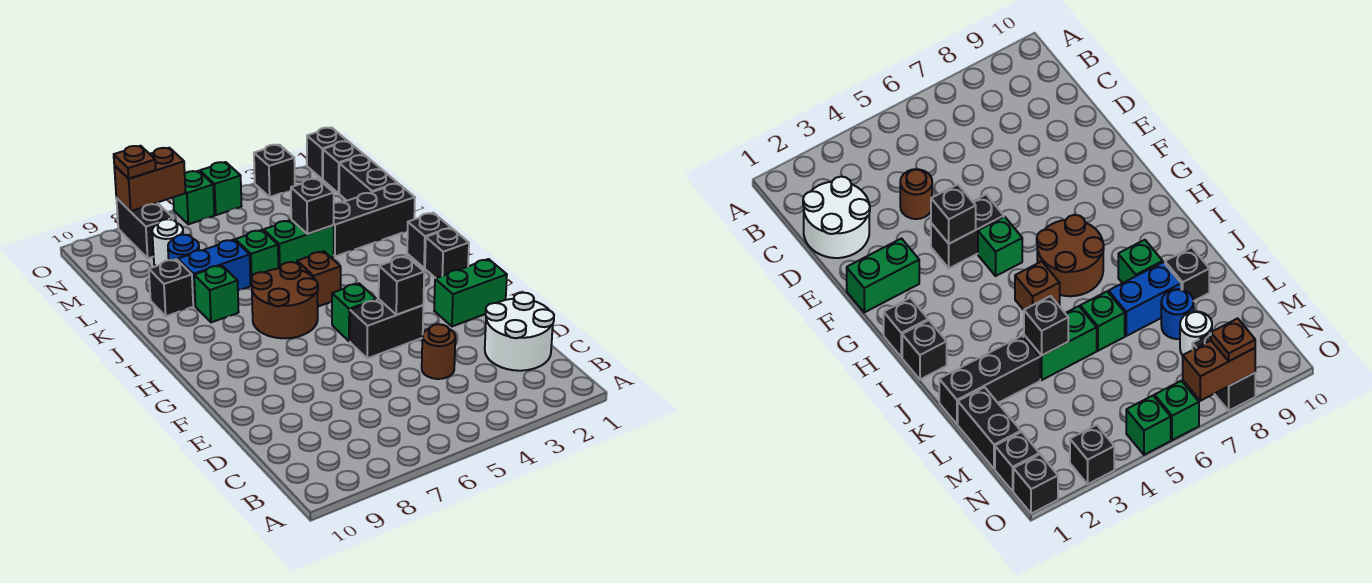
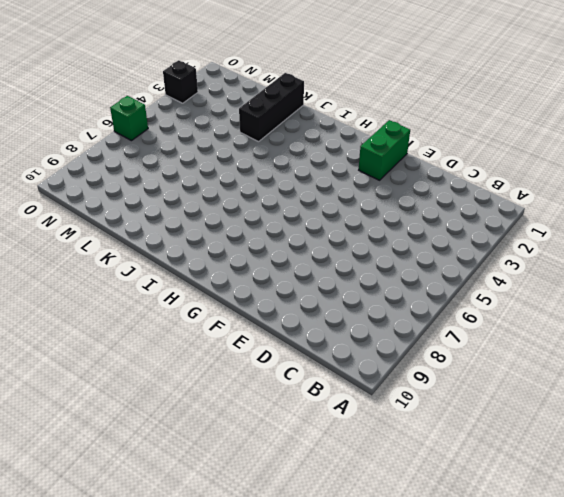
none -> white 2x2 round brick [485,293,554,371]
none -> brown 1x1 round brick [422,324,455,379]
none -> black 1x2 brick [350,299,423,358]

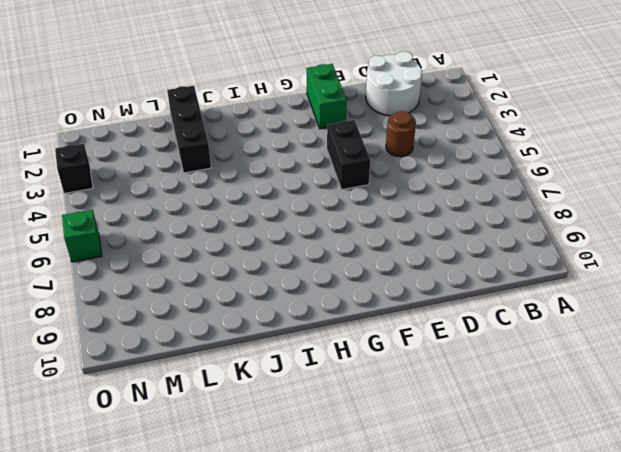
none -> green 1x1 brick [332,284,376,341]
none -> black 1x1 brick [425,228,469,278]
none -> brown 2x2 round brick [251,262,318,338]

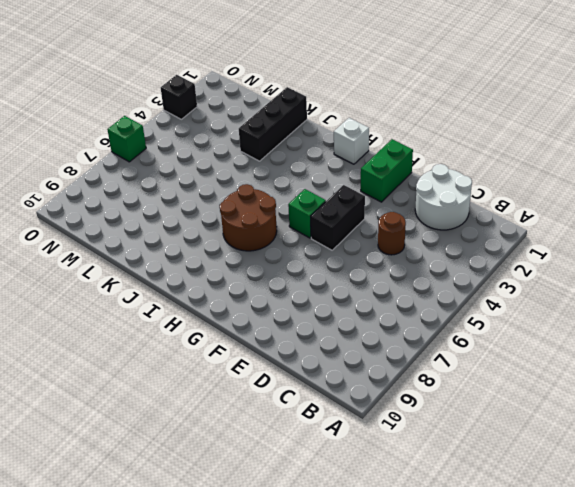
white 1x1 brick [334,118,369,164] -> black 1x1 brick [425,228,469,278]
none -> black 1x1 brick [407,213,451,268]
none -> brown 1x1 brick [297,251,341,306]
none -> green 1x1 brick [194,265,239,322]

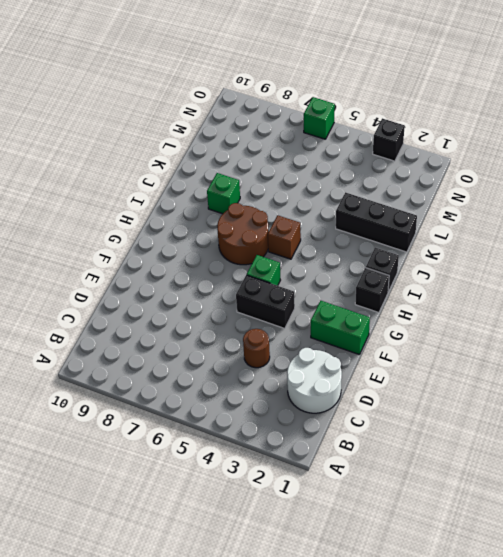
none -> green 1x2 brick [264,220,334,268]
none -> green 1x1 brick [235,230,278,286]
none -> blue 1x2 brick [178,240,250,306]

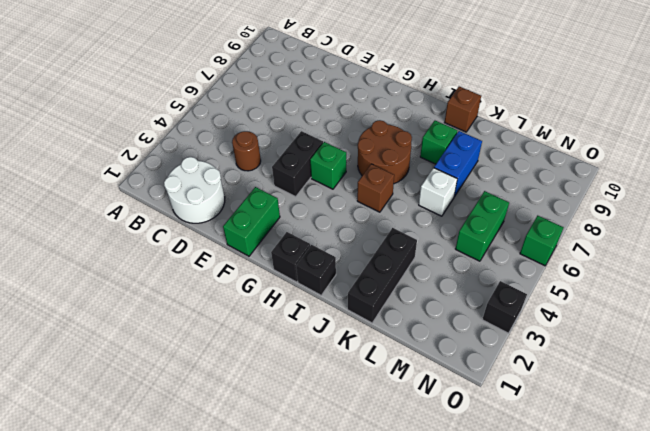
brown 1x1 brick [445,87,481,132] -> none
white 1x1 brick [419,168,457,216] -> green 1x1 brick [235,230,278,286]
green 1x2 brick [456,191,509,261] -> green 1x2 brick moved to [264,220,334,268]
none -> black 1x1 brick [149,259,193,316]
none -> black 1x2 brick [339,155,397,201]
none -> blue 1x1 round brick [168,235,199,260]

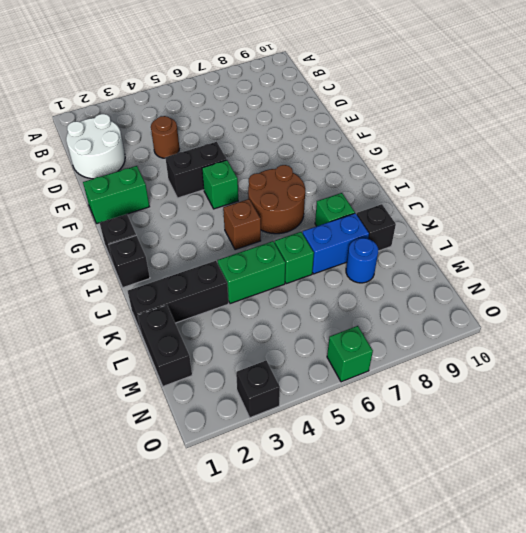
none -> white 1x1 round brick [152,219,183,266]
none -> black 1x1 brick [323,141,364,193]
none -> black 1x2 brick [116,198,173,258]

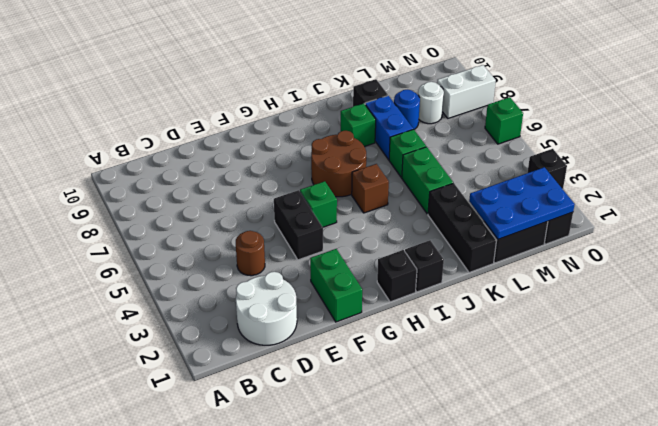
blue 2x3 plate [469,167,575,239] -> none
white 1x2 brick [437,65,496,118] -> black 1x2 brick [116,198,173,258]
none -> black 1x1 brick [307,128,347,179]
none -> green 1x1 brick [200,162,241,215]
none -> black 1x1 brick [379,256,424,315]

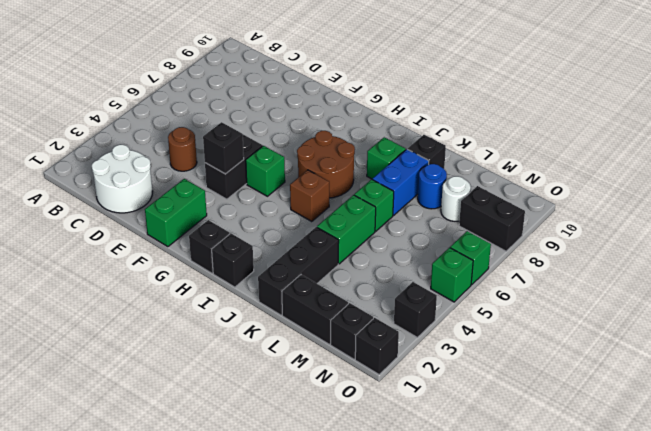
none -> black 1x1 brick [291,179,334,234]
none -> brown 1x2 brick [114,148,186,211]
none -> brown 1x1 plate [114,146,156,179]

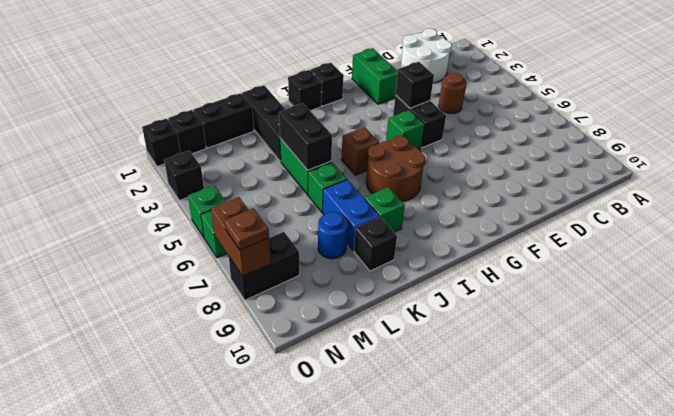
black 1x2 brick [279,103,332,170] -> black 1x1 brick [291,179,334,234]
none -> white 1x1 round brick [152,219,183,266]

